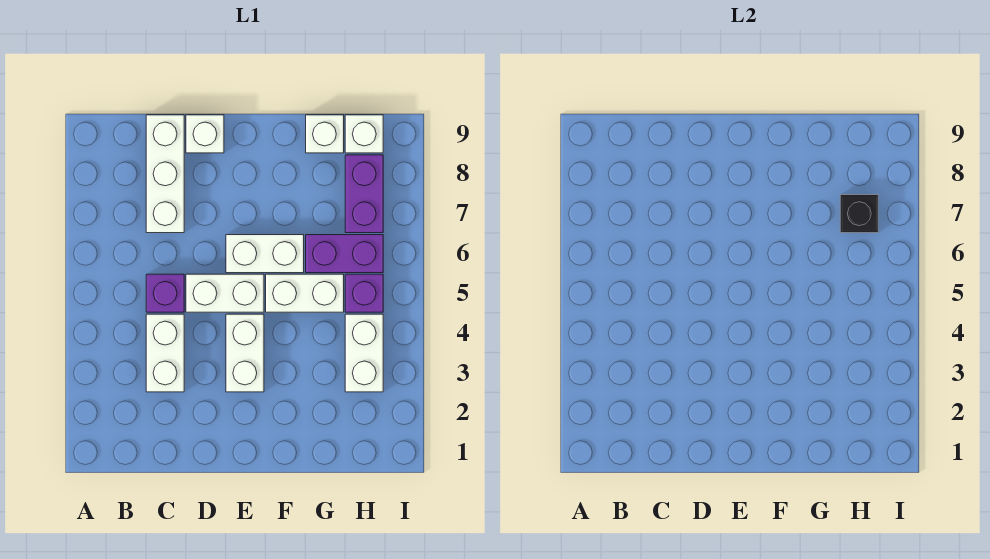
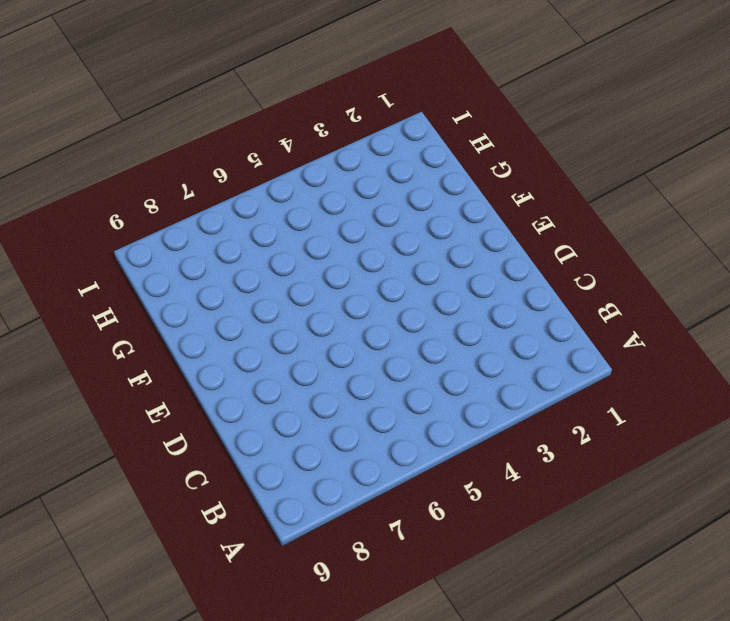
none -> white 1x2 brick [146,314,184,392]
none -> purple 1x1 brick [146,274,184,312]
none -> white 1x3 brick [146,115,184,233]

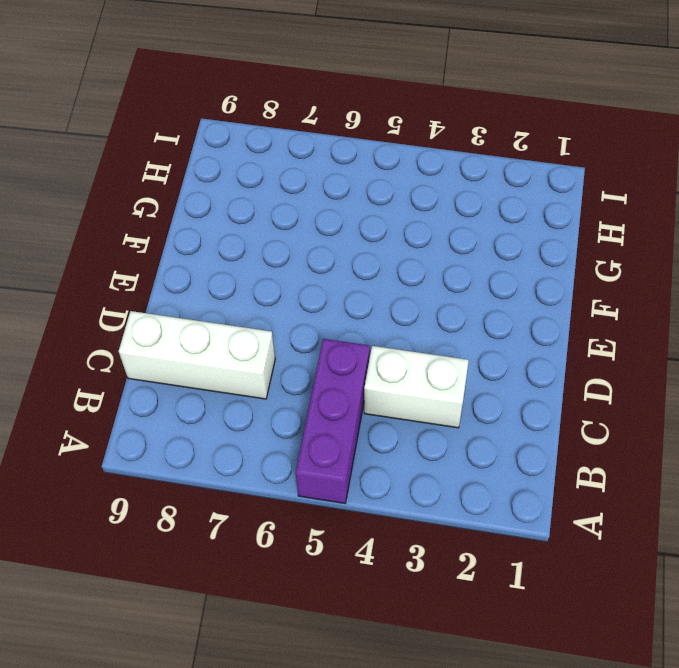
purple 1x3 brick [296,339,370,503] -> purple 1x1 brick [146,274,184,312]
none -> white 1x2 brick [186,274,264,312]
none -> white 1x1 brick [186,115,224,153]
none -> white 1x2 brick [226,314,264,392]

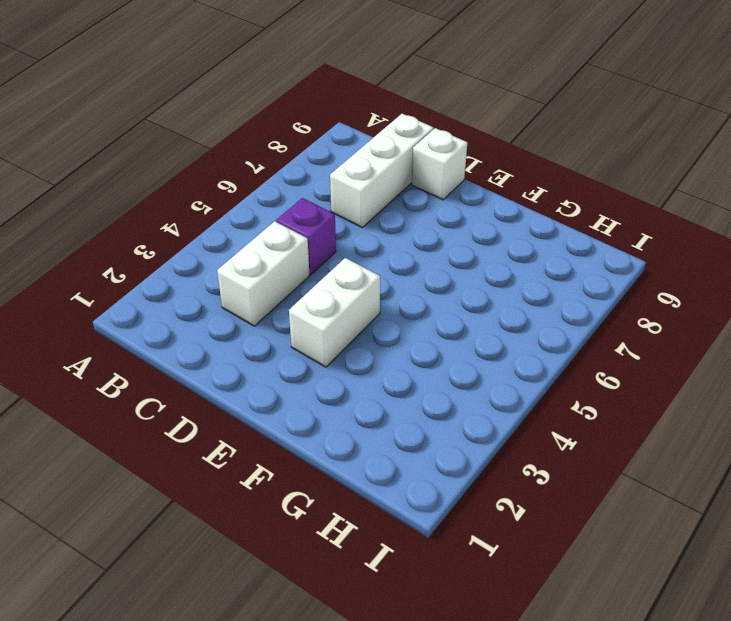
none -> white 1x2 brick [186,274,264,312]
none -> white 1x2 brick [226,235,304,273]
none -> white 1x2 brick [266,274,344,312]

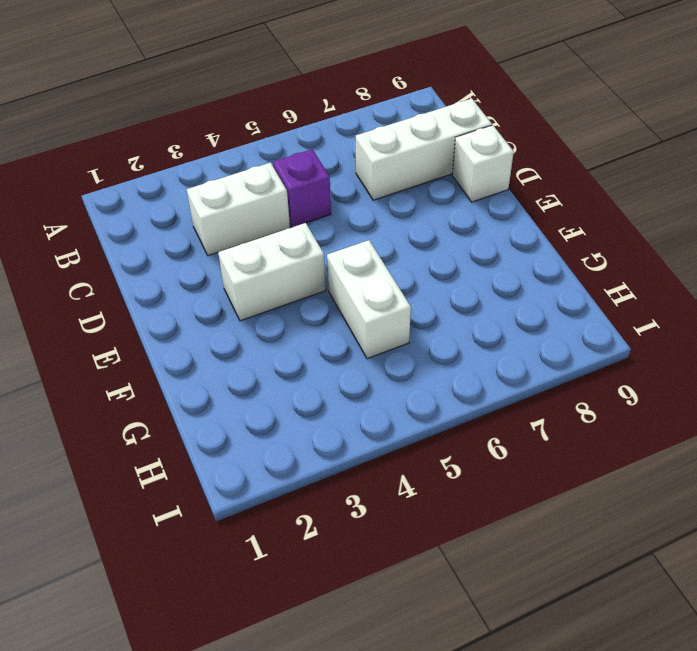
none -> white 1x2 brick [186,274,264,312]
none -> white 1x2 brick [226,235,304,273]
none -> purple 1x2 brick [306,235,383,273]

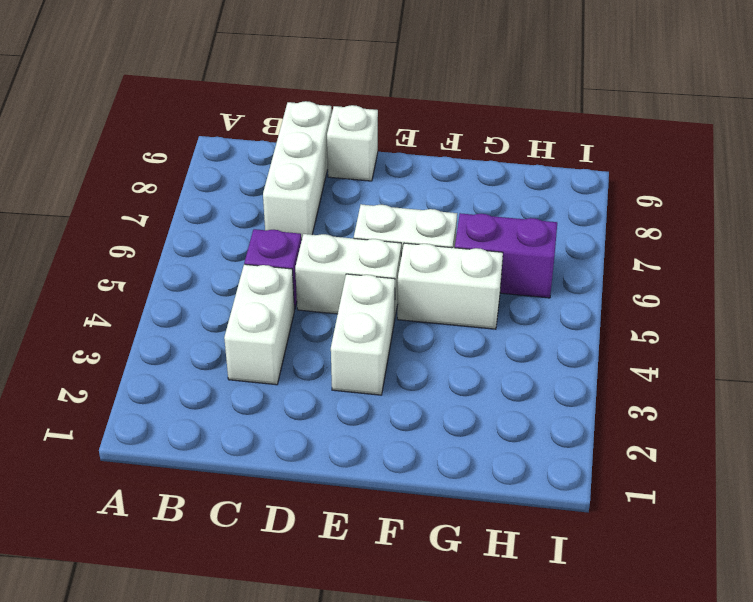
none -> white 1x1 brick [306,115,344,153]
none -> white 1x2 brick [345,314,383,392]
none -> purple 1x1 brick [345,274,383,312]

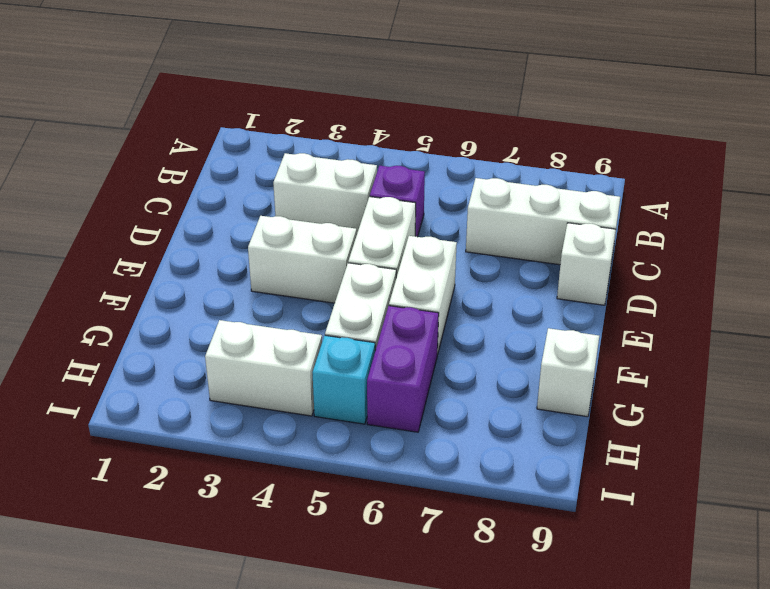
cyan 1x1 brick [312,335,375,424] -> purple 1x1 brick [345,274,383,312]
none -> purple 1x2 brick [345,155,383,233]
none -> white 1x1 brick [345,115,383,153]
none -> black 1x1 brick [840,195,878,233]

